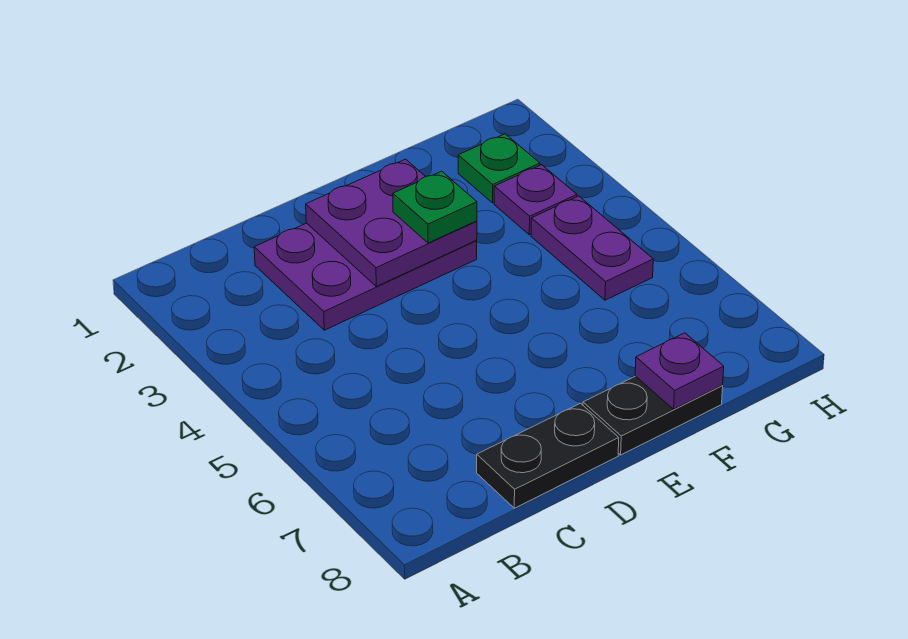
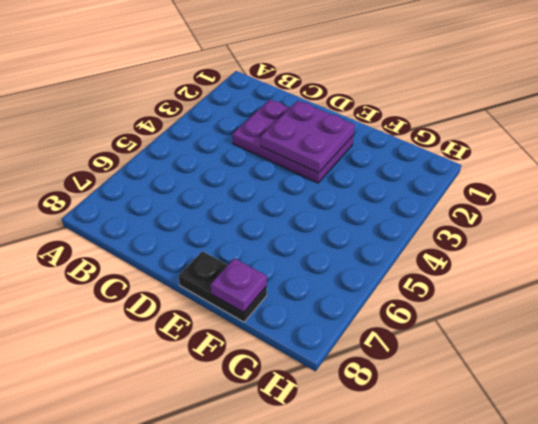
none -> black 1x2 plate [477,403,619,508]
none -> green 1x1 plate [458,134,540,203]

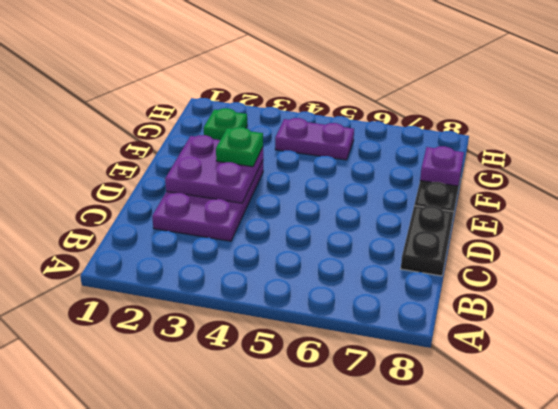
none -> purple 1x1 plate [494,165,577,235]

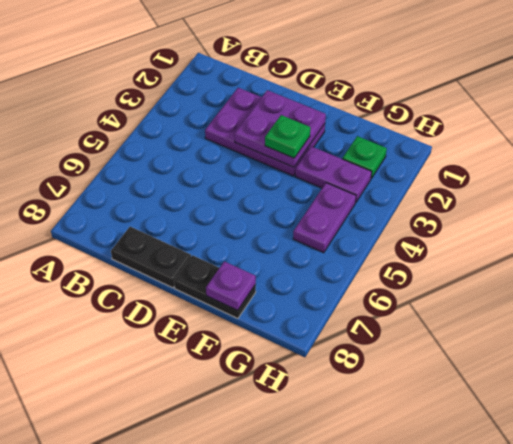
purple 1x2 plate [295,146,372,203] -> purple 1x1 plate [494,165,577,235]

